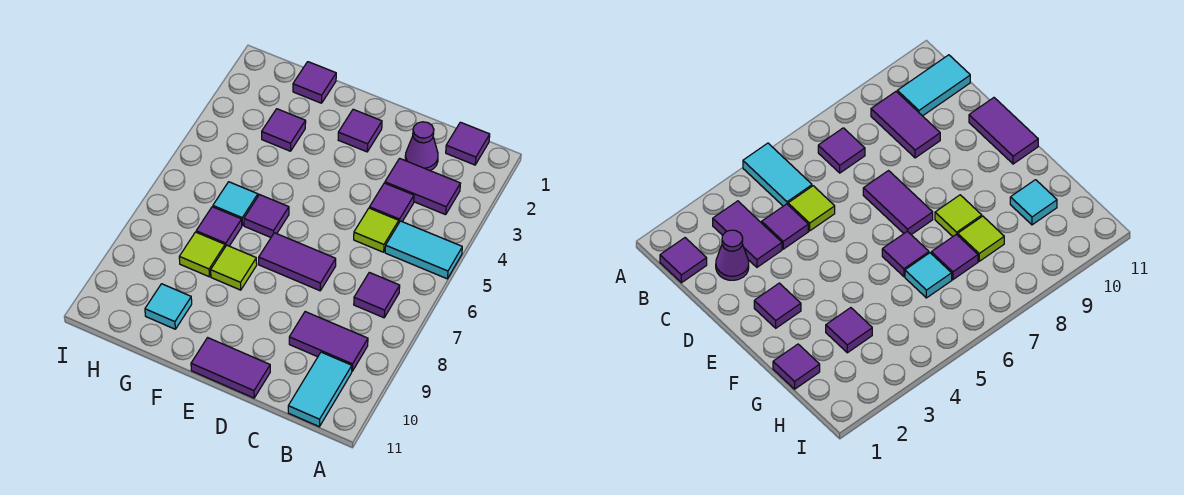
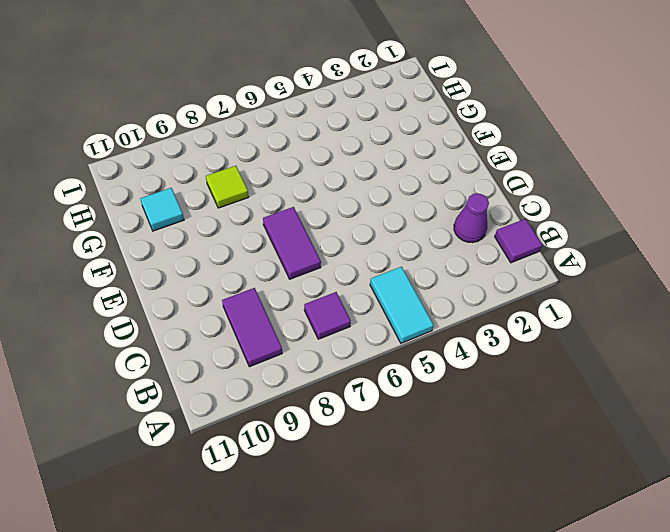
none -> purple 1x2 tile [385,158,460,215]
none -> cyan 1x2 tile [288,352,352,427]
none -> purple 1x1 tile [369,183,414,222]

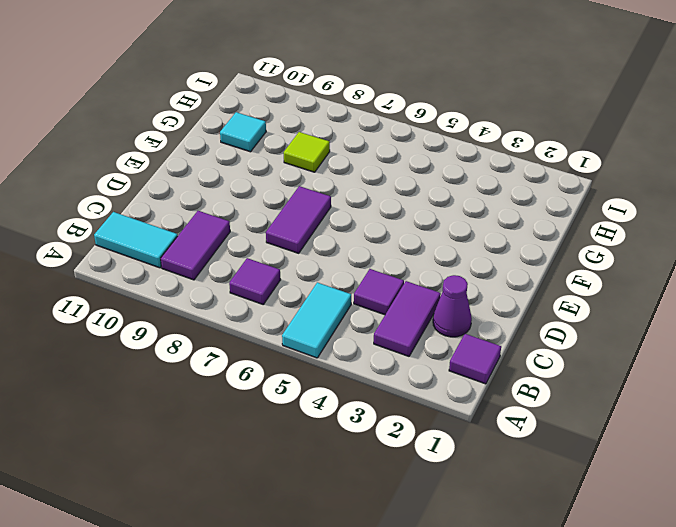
none -> lime 1x1 tile [354,208,399,252]
none -> purple 1x2 tile [191,338,270,398]
none -> purple 1x1 tile [338,109,382,152]

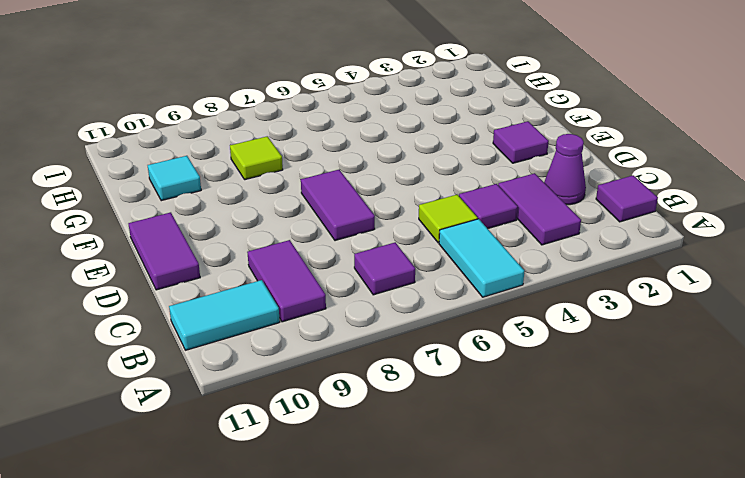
none -> purple 1x1 tile [244,195,289,237]
none -> lime 1x1 tile [211,245,257,290]
none -> purple 1x1 tile [293,62,336,103]

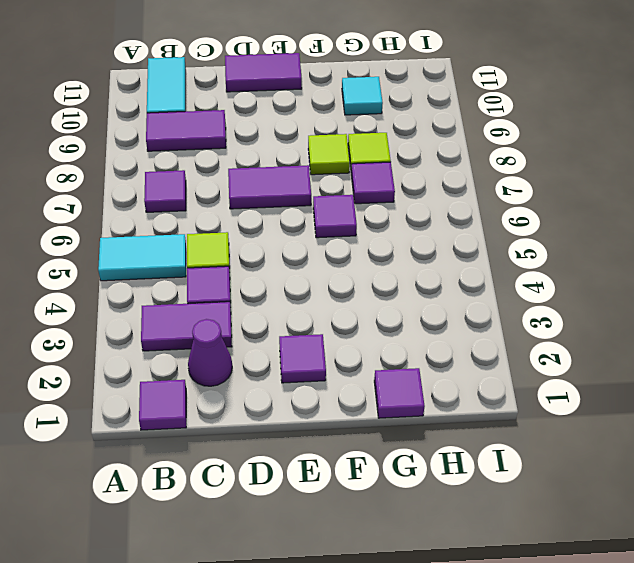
none -> purple 1x1 tile [262,109,306,151]
none -> cyan 1x1 tile [213,182,258,226]

